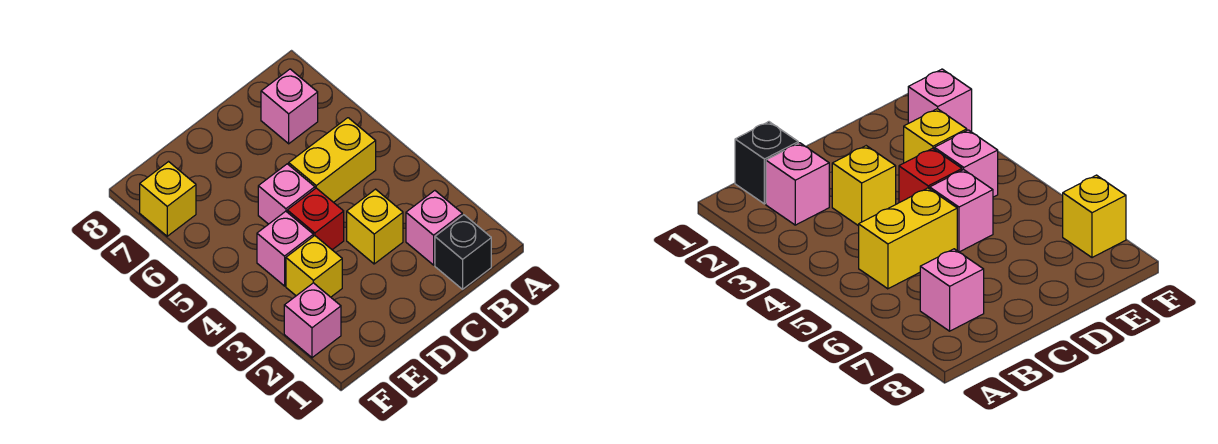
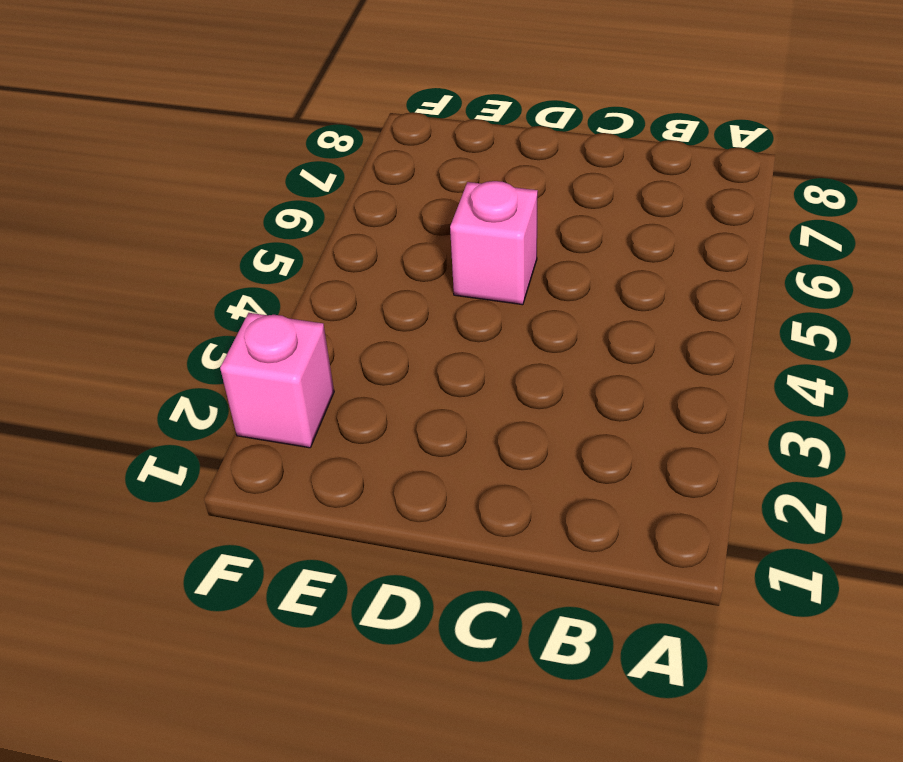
none -> black 1x1 brick [435,215,491,289]
none -> pink 1x1 brick [406,191,462,265]

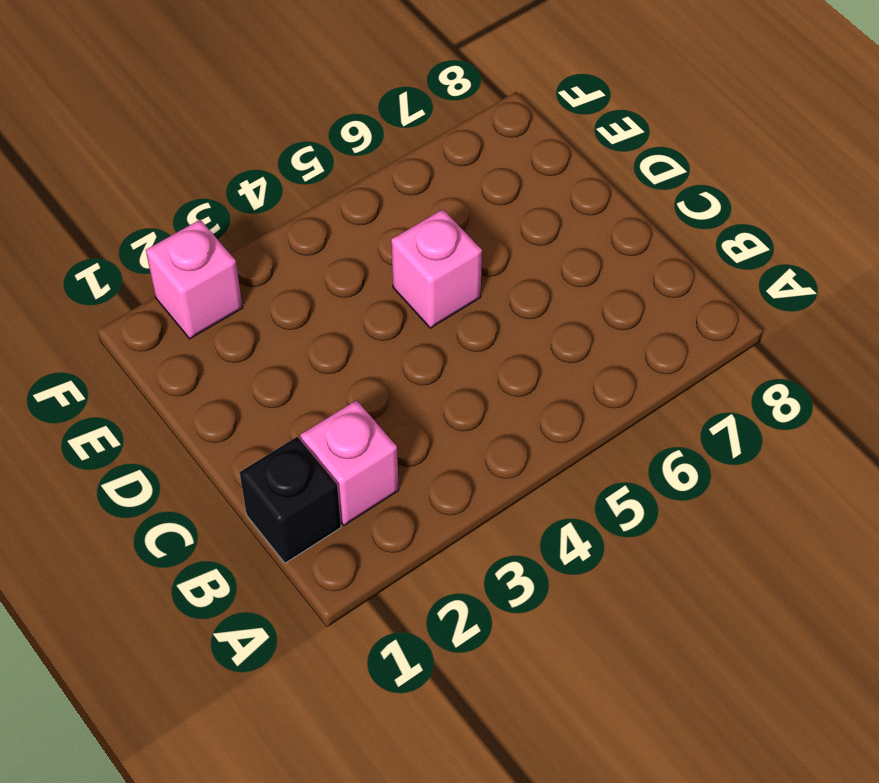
none -> yellow 1x2 brick [289,118,376,202]
none -> pink 1x1 brick [261,69,318,144]

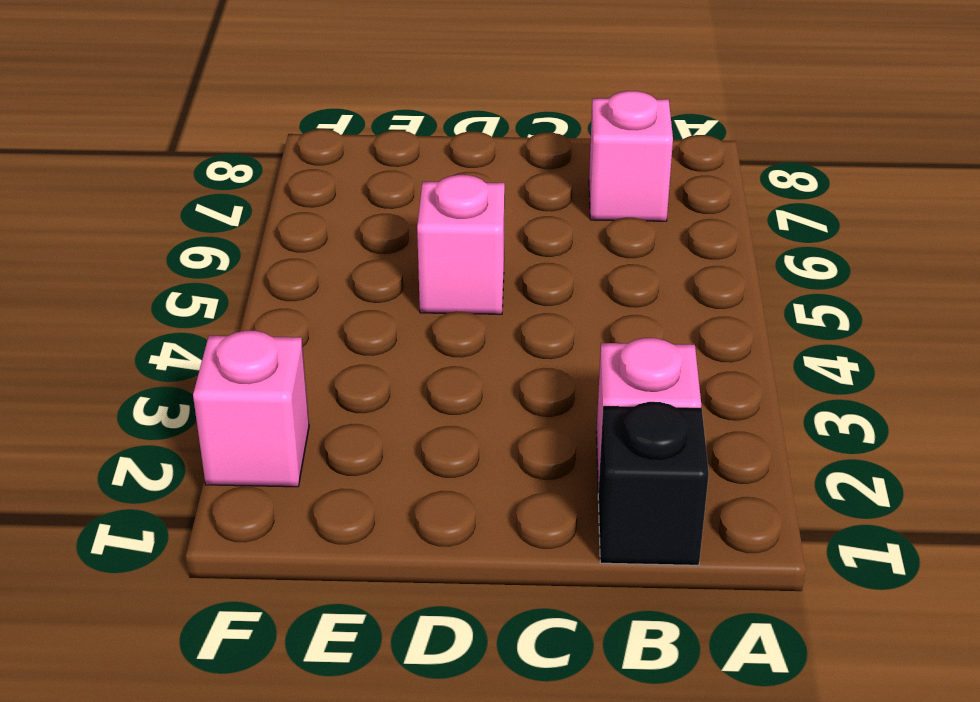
none -> yellow 1x2 brick [289,118,376,202]
none -> yellow 1x1 brick [347,189,403,264]

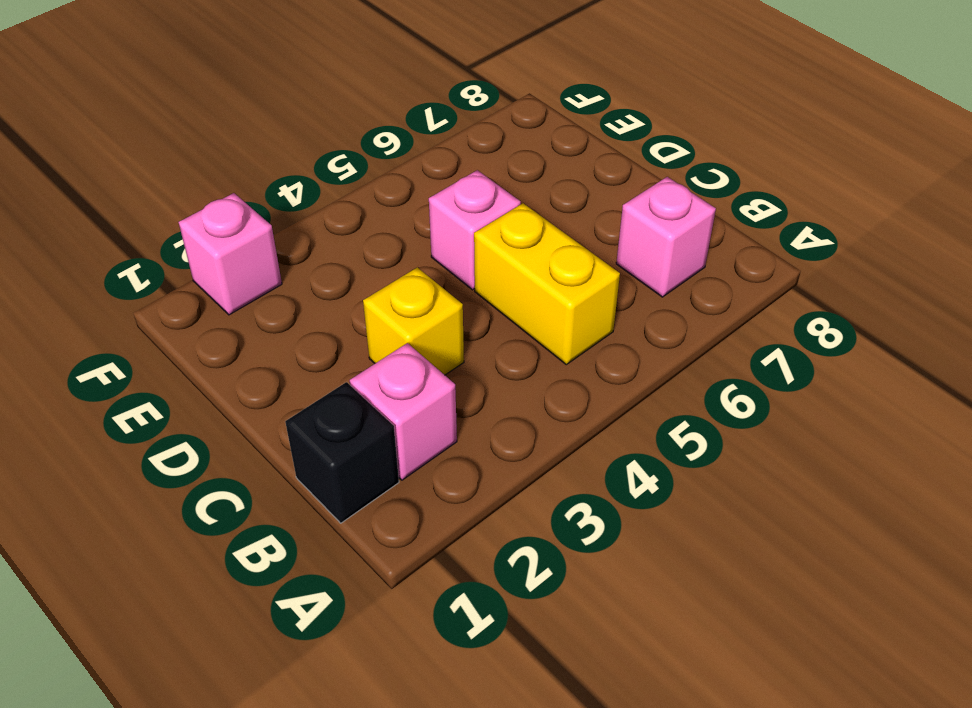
none -> red 1x1 brick [287,188,344,250]
none -> yellow 1x1 brick [286,236,342,297]

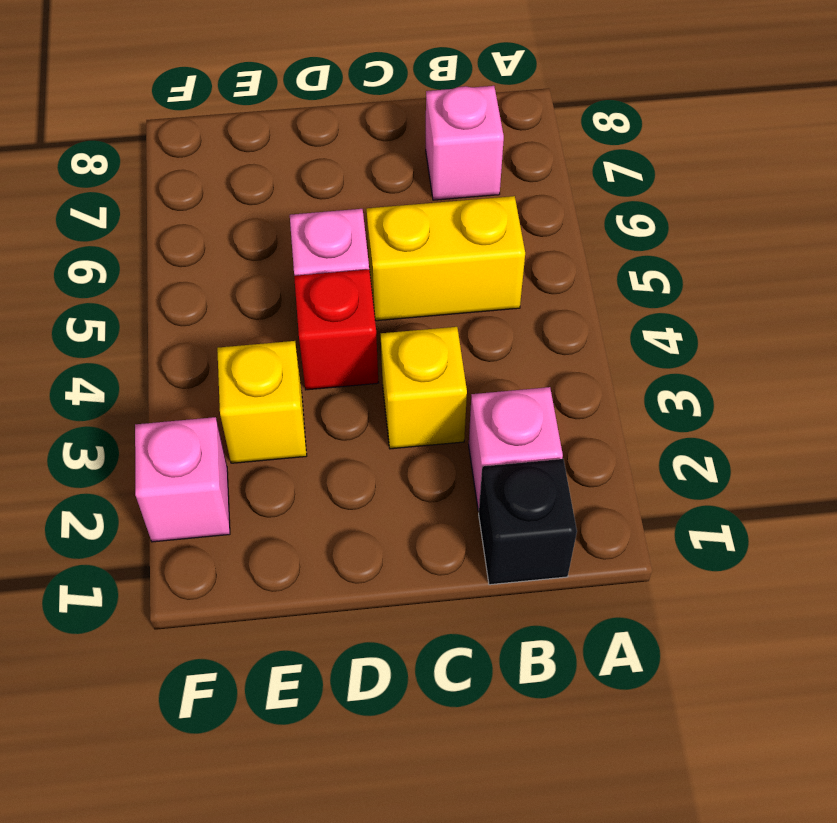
none -> pink 1x1 brick [257,211,313,286]
none -> yellow 1x1 brick [140,162,196,236]

